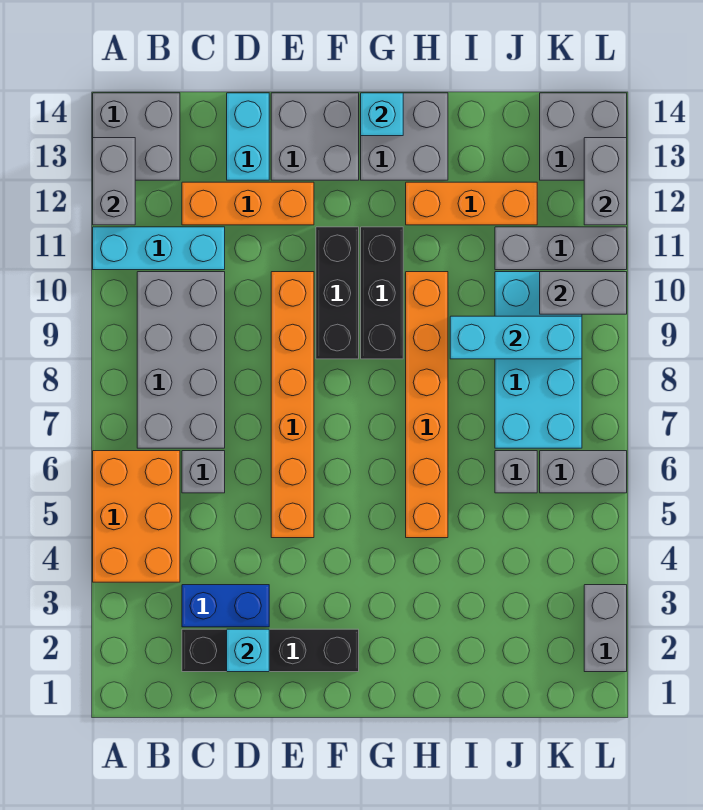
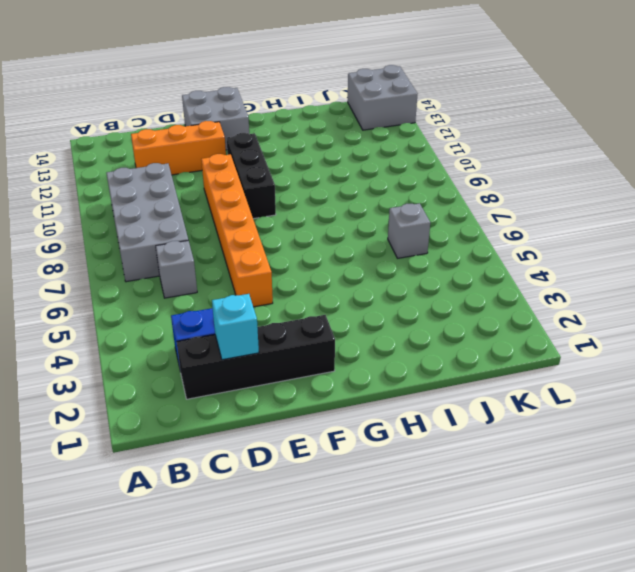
none -> orange 2x3 brick [93,451,180,582]
none -> cyan 1x3 brick [93,227,225,270]
none -> grey 2x2 brick [93,93,180,180]

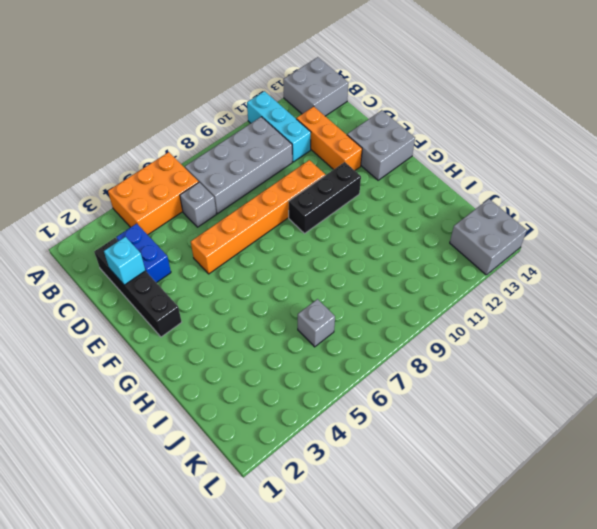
none -> cyan 1x2 brick [227,93,269,180]
none -> black 1x3 brick [361,227,403,359]
none -> grey 2x2 brick [361,93,448,180]

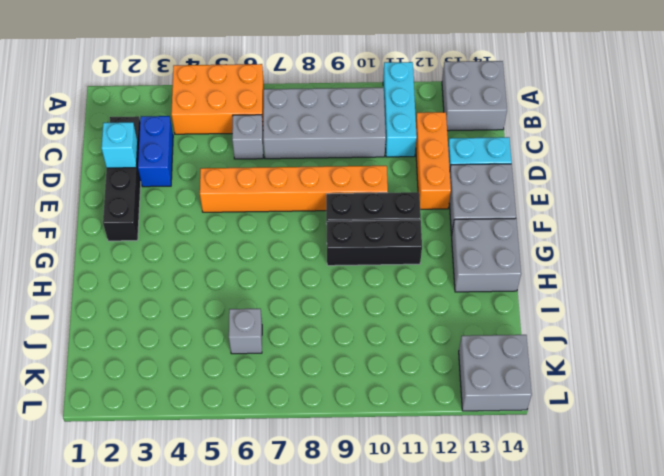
none -> orange 1x6 brick [406,272,448,538]
none -> orange 1x3 brick [406,182,537,225]
none -> cyan 2x4 brick [495,272,582,448]

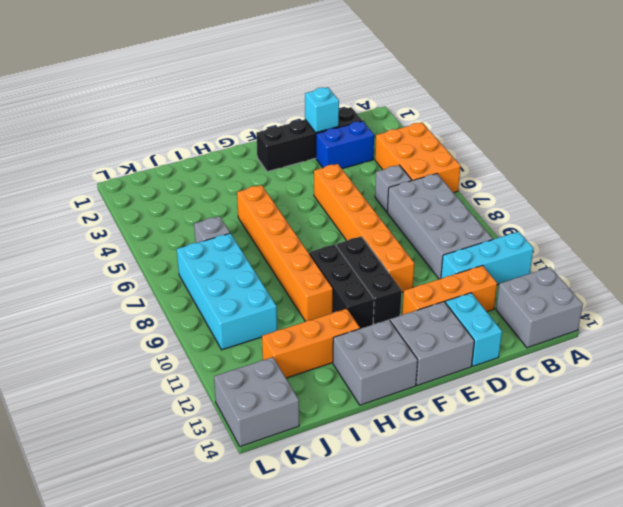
none -> grey 1x3 brick [495,227,627,270]
none -> grey 1x2 brick [540,451,627,493]
none -> grey 1x2 brick [584,585,627,672]

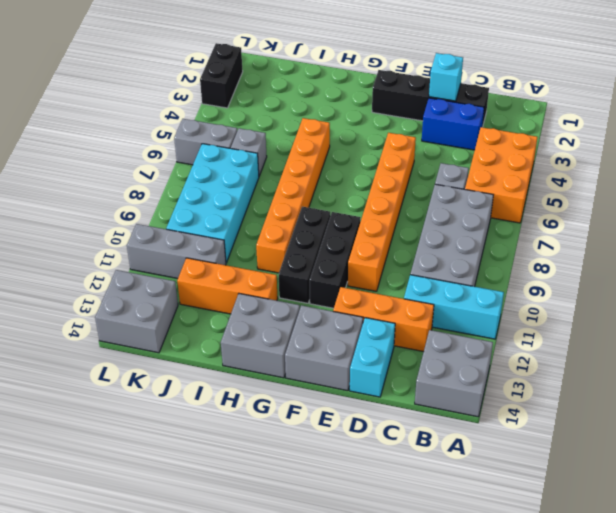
black 1x2 brick [200,43,243,108] -> grey 1x2 brick [584,585,627,672]
none -> grey 1x2 brick [93,138,135,225]
none -> cyan 1x1 brick [361,93,403,136]
none -> cyan 1x3 brick [450,316,582,359]

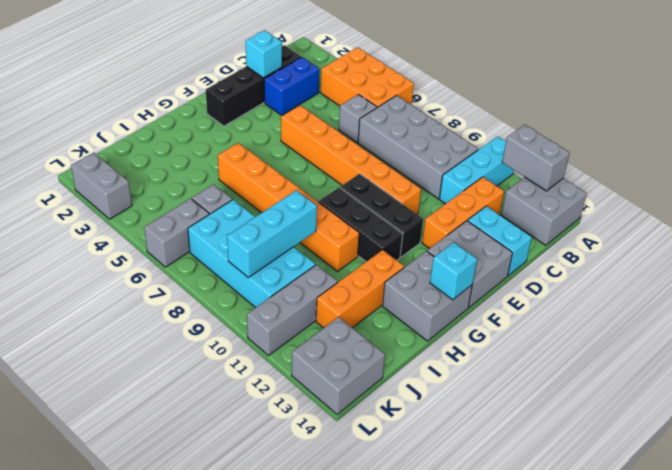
none -> grey 1x2 brick [540,272,627,314]
none -> grey 1x2 brick [584,138,627,225]

